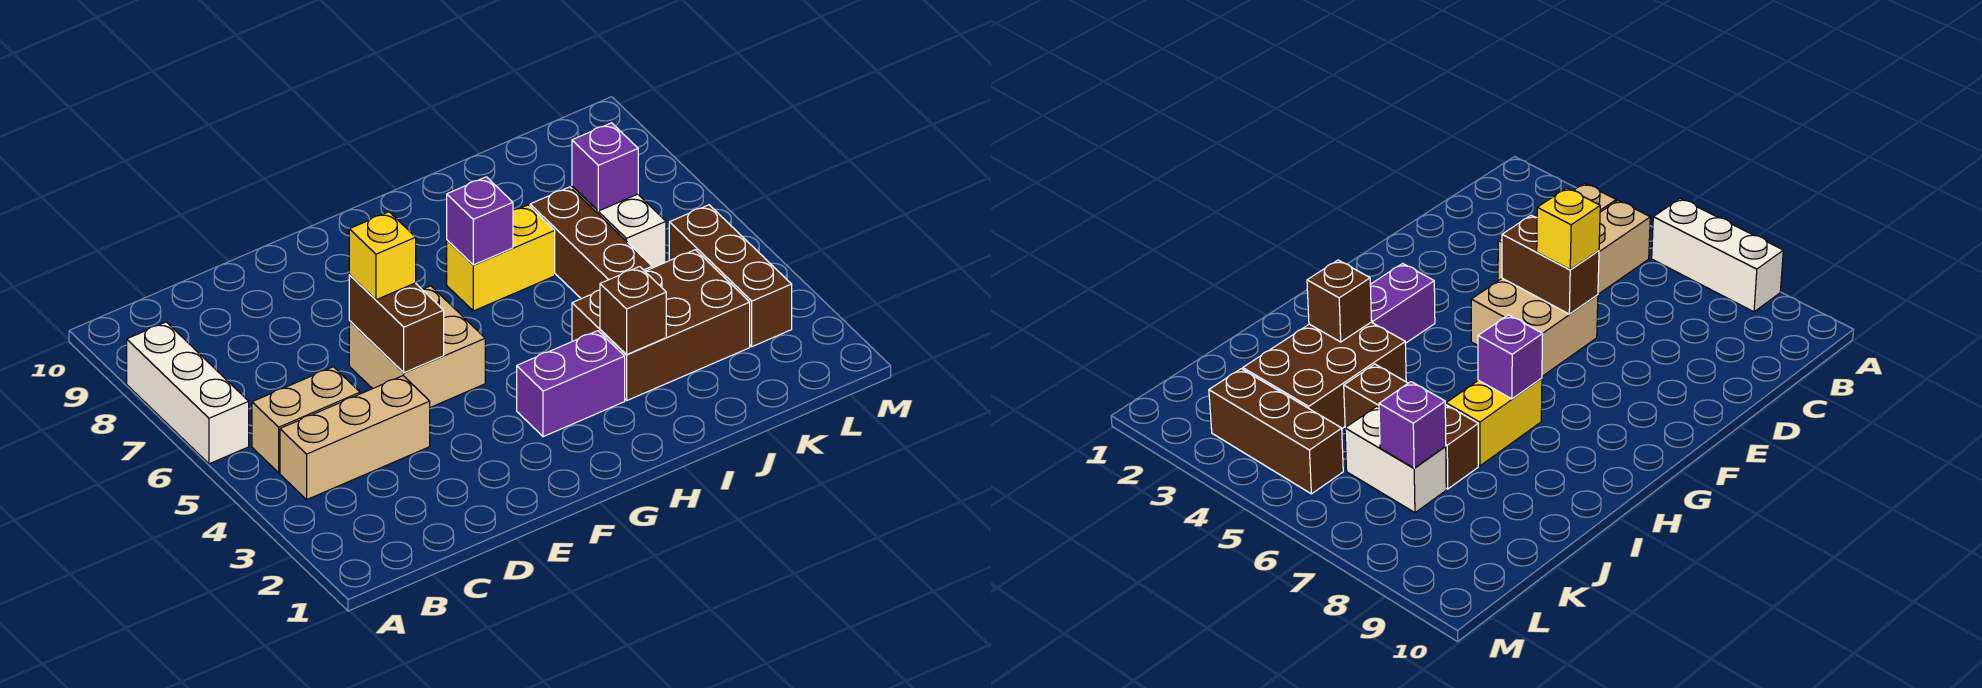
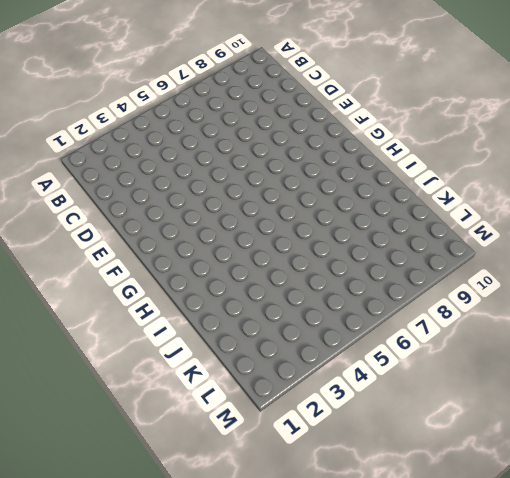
none -> white 1x3 brick [127,322,249,464]
none -> tan 1x3 brick [280,376,430,500]
none -> tan 1x2 brick [252,367,360,473]

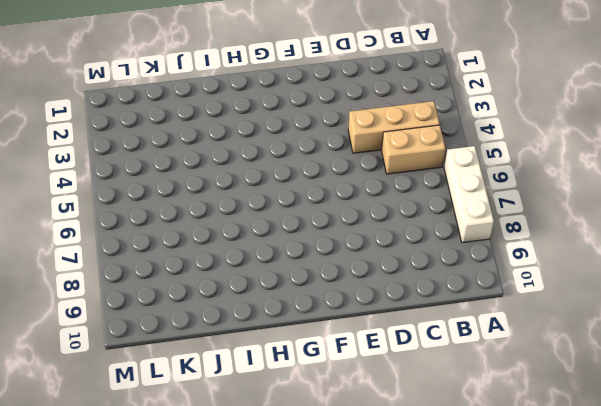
none -> tan 2x2 brick [349,286,485,407]
none -> purple 1x2 brick [517,331,625,437]
none -> yellow 1x2 brick [447,205,555,311]

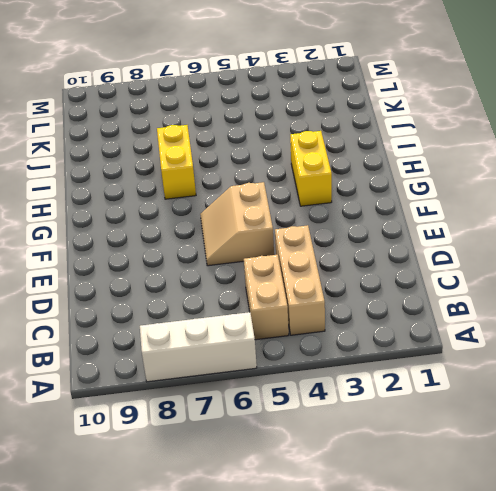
tan 2x2 slope [200,182,274,266] -> tan 2x2 brick [349,286,485,407]
yellow 1x2 brick [290,131,332,206] -> purple 1x2 brick [517,331,625,437]
none -> brown 2x3 brick [572,250,750,400]
none -> brown 1x3 brick [530,187,652,299]
none -> white 1x2 brick [572,186,666,268]

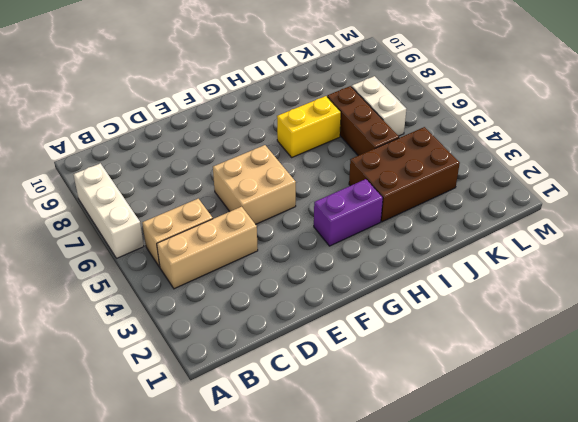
none -> brown 1x3 brick [669,205,792,347]
none -> brown 1x2 brick [349,275,444,373]
none -> purple 1x1 brick [447,177,513,265]

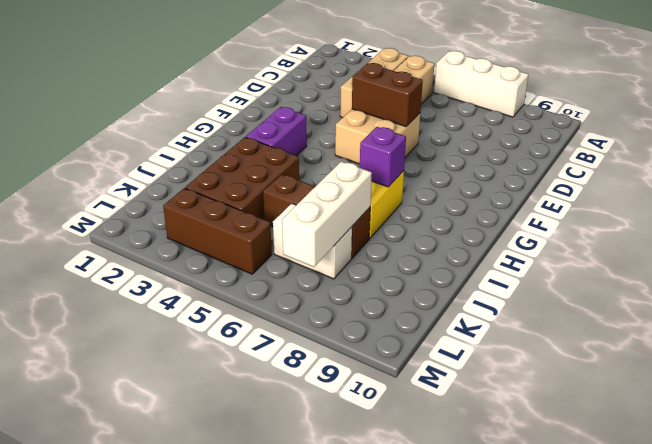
white 1x3 brick [282,161,372,267] -> purple 1x1 brick [572,123,638,211]
none -> brown 1x1 brick [600,267,666,355]
none -> yellow 1x1 brick [349,212,416,300]

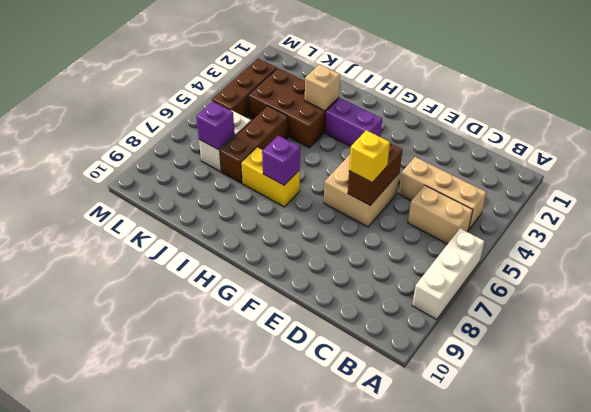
tan 1x1 brick [305,65,340,111] -> brown 1x1 brick [600,267,666,355]

